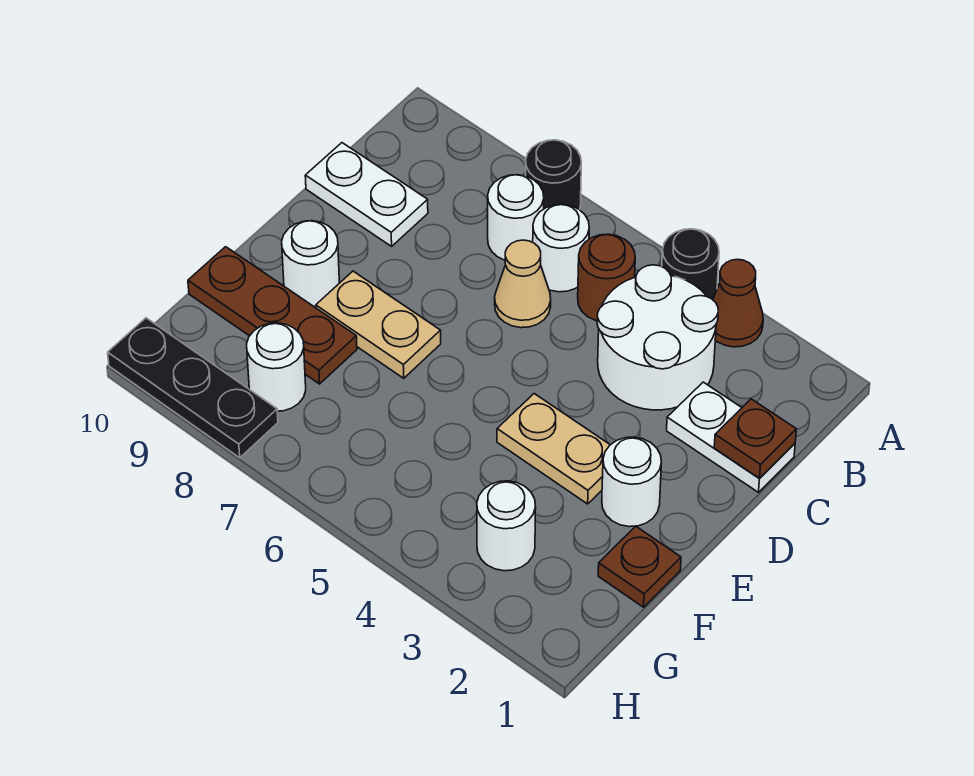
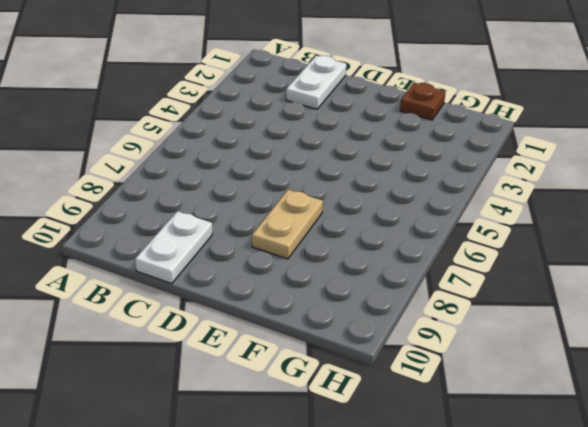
none -> brown 1x1 cone [713,259,763,347]
none -> black 1x1 round brick [662,229,719,300]
none -> black 1x1 round brick [525,140,581,210]

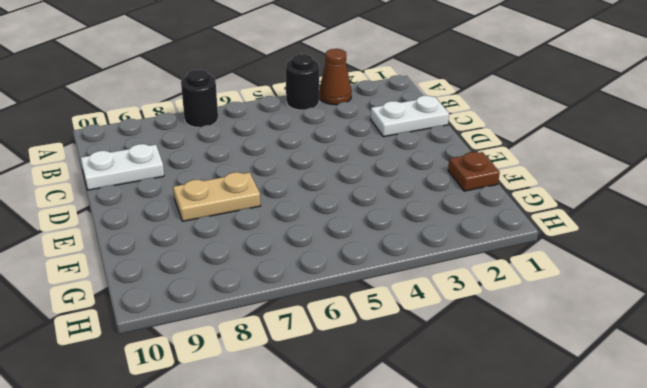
none -> white 2x2 round brick [597,265,718,410]
none -> brown 1x1 round brick [578,234,635,321]
none -> white 1x1 round brick [533,204,589,292]

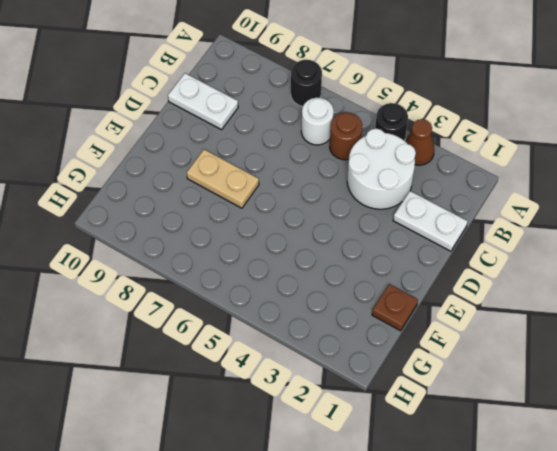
none -> white 1x1 round brick [488,175,544,260]
none -> tan 1x1 cone [495,240,551,328]
none -> white 1x1 round brick [602,437,662,527]

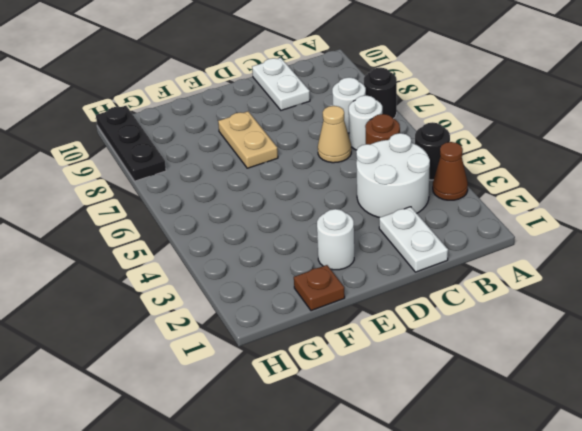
none -> tan 1x2 plate [497,394,610,504]
none -> white 1x1 round brick [282,221,339,308]
none -> brown 1x3 plate [188,247,357,384]

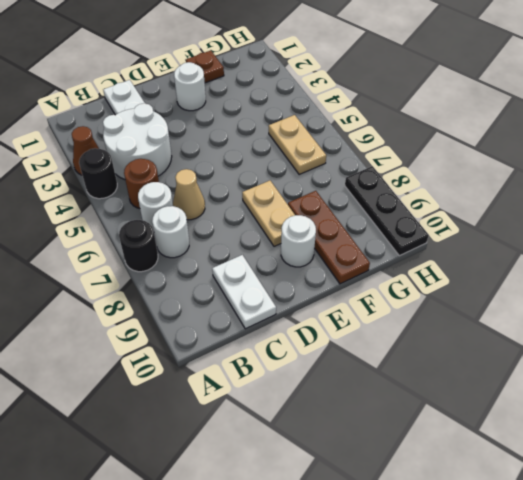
tan 1x2 plate [269,115,326,174] -> tan 1x2 plate moved to [497,394,610,504]
none -> white 1x1 round brick [477,481,536,571]
none -> white 1x1 round brick [247,323,306,411]
none -> brown 1x1 plate [714,399,796,478]

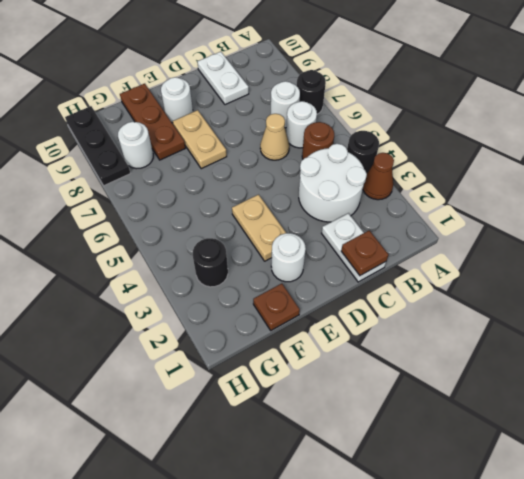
black 1x1 round brick [193,238,228,287] -> white 1x1 round brick [477,481,536,571]

